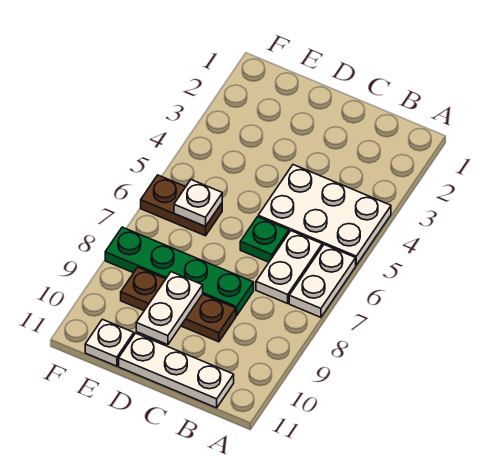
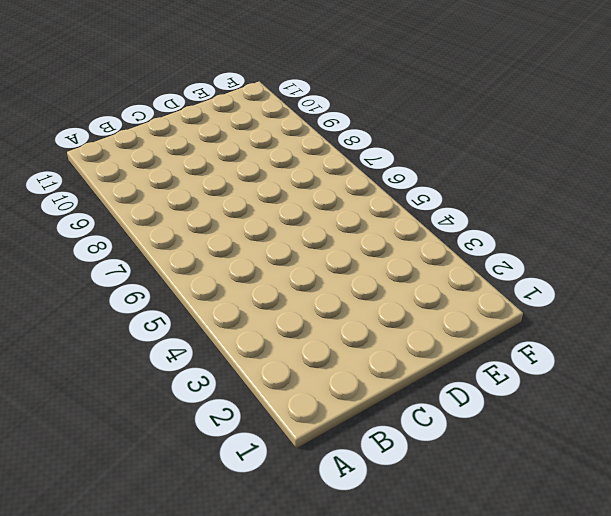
none -> white 2x3 plate [258,165,391,265]
none -> white 1x2 plate [289,245,356,317]

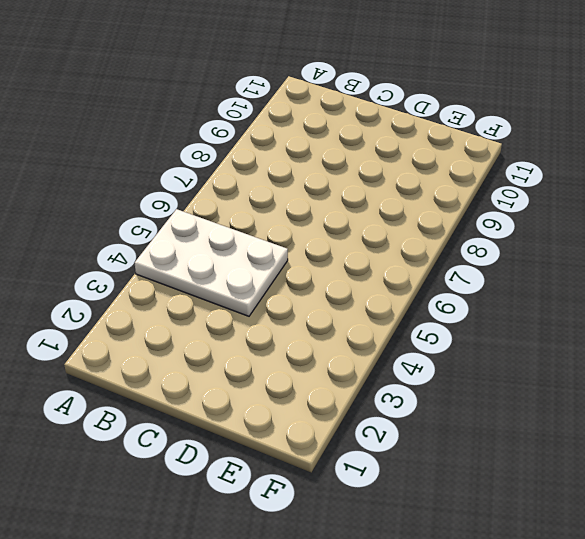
none -> white 1x2 plate [289,245,356,317]
none -> white 1x2 plate [256,231,322,303]

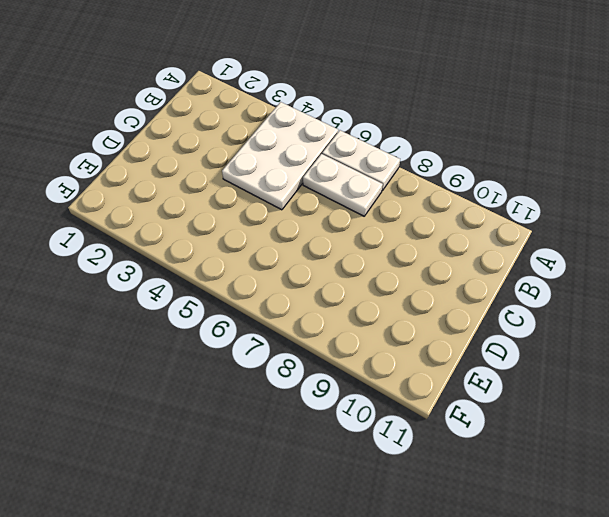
none -> white 1x3 plate [119,333,234,408]
none -> green 1x1 plate [240,217,289,262]

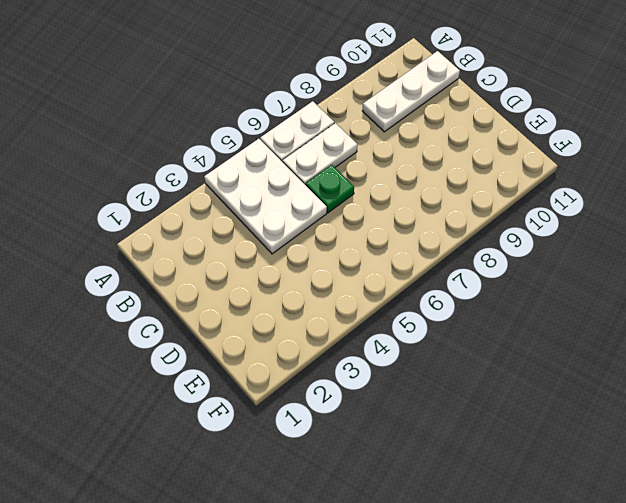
white 1x3 plate [363,51,460,132] -> white 1x3 plate turned to [119,333,234,408]
none -> green 1x4 plate [105,227,254,316]
none -> brown 1x3 plate [121,267,236,342]

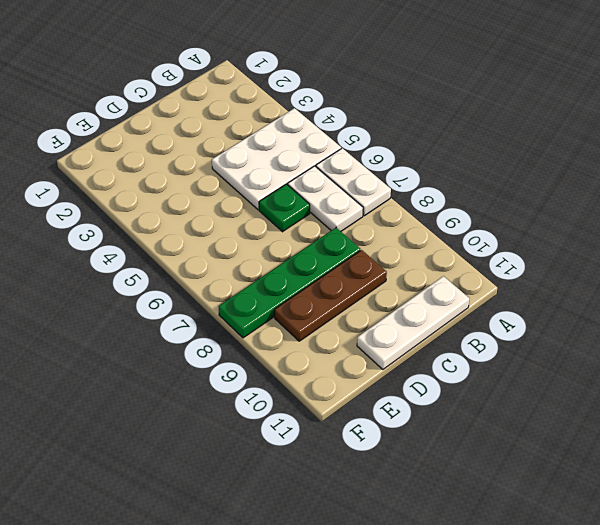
none -> brown 1x2 plate [141,175,222,236]
none -> white 1x1 plate [85,319,134,366]

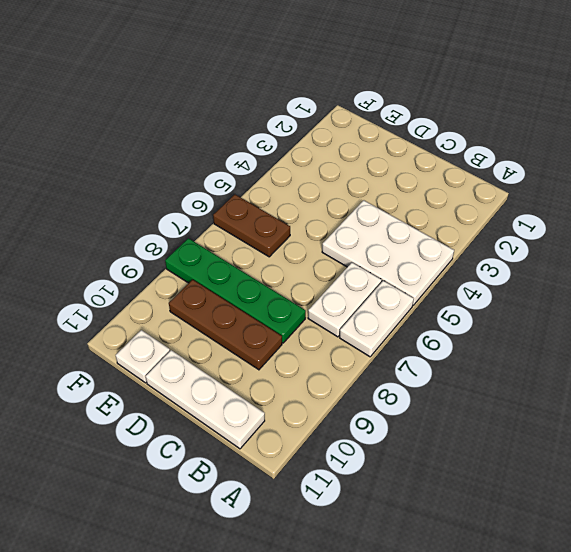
none -> green 1x1 plate [240,217,289,262]
none -> white 1x2 plate [136,272,203,345]

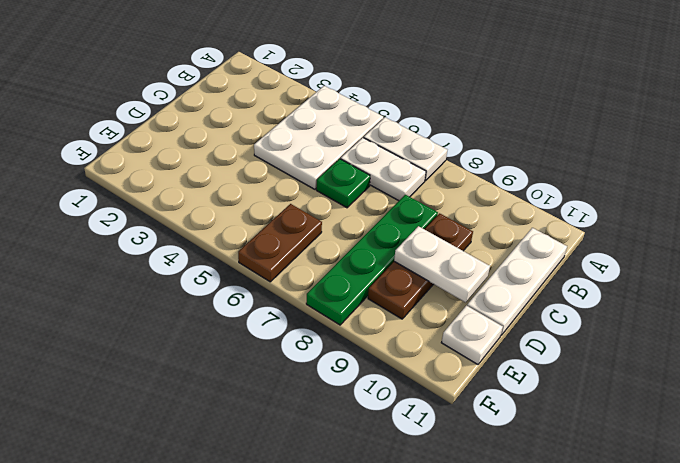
none -> white 1x1 plate [174,180,222,227]

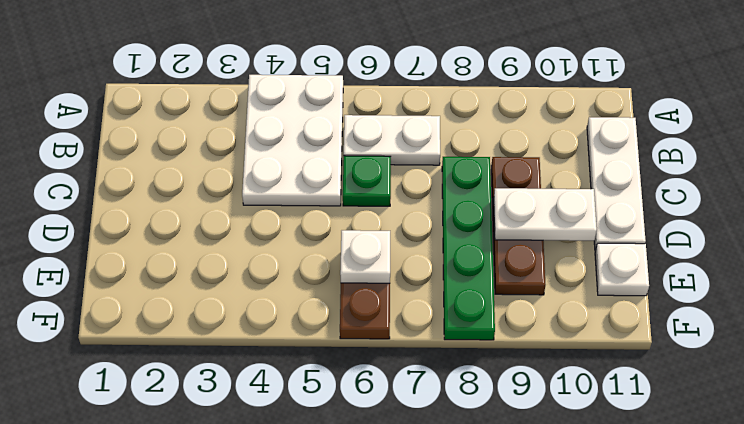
none -> white 1x2 plate [289,245,356,317]

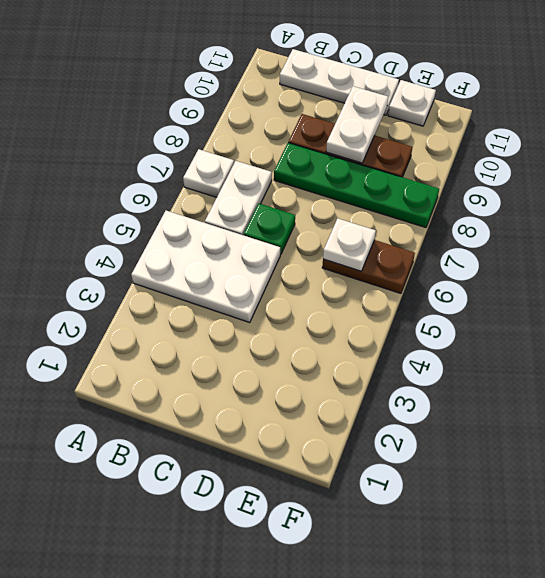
white 1x1 plate [183,149,234,197] -> white 1x2 plate [289,245,356,317]

